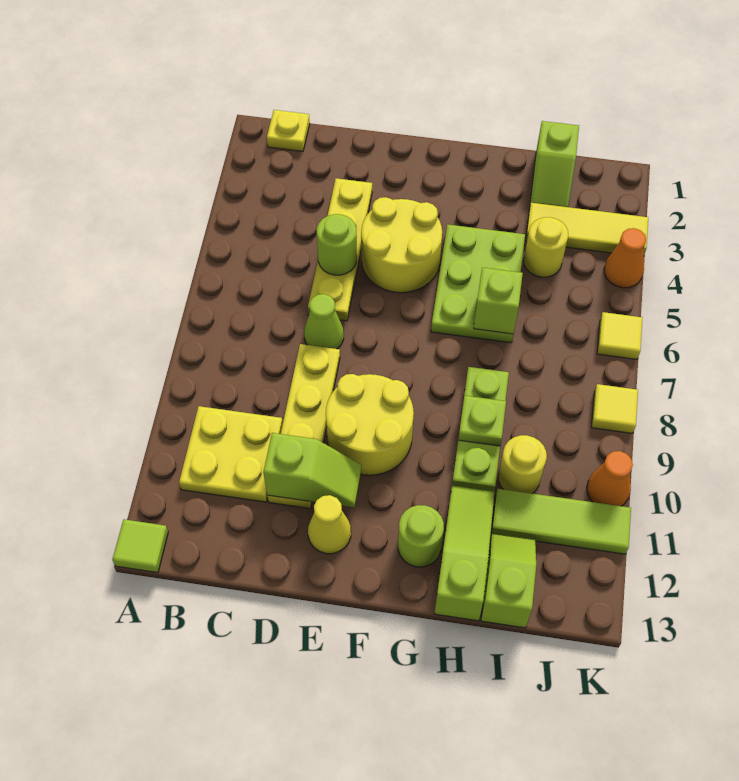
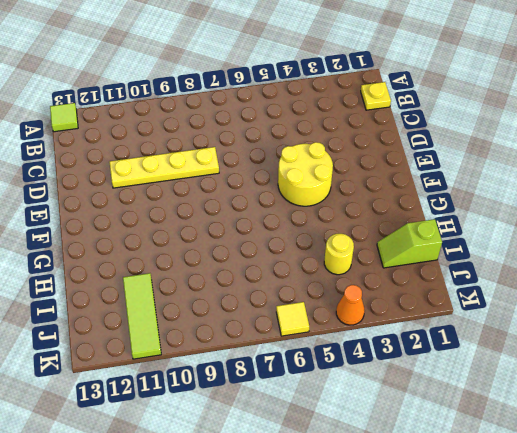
none -> yellow 2x2 plate [179,406,283,502]
none -> yellow 1x4 plate [308,178,372,321]
none -> lime 1x1 cone [304,294,344,349]

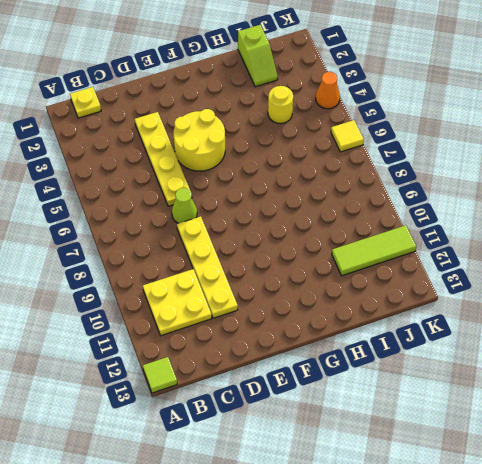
none -> yellow 2x2 round brick [326,374,414,475]
none -> yellow 1x1 cone [308,495,351,554]
none -> lime 2x3 plate [431,224,525,343]

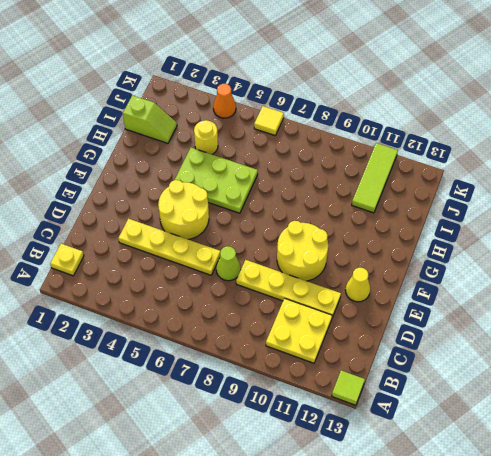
none -> lime 1x1 round brick [398,505,444,567]
none -> lime 1x3 plate [452,367,509,491]
none -> lime 1x3 slope [435,485,494,621]

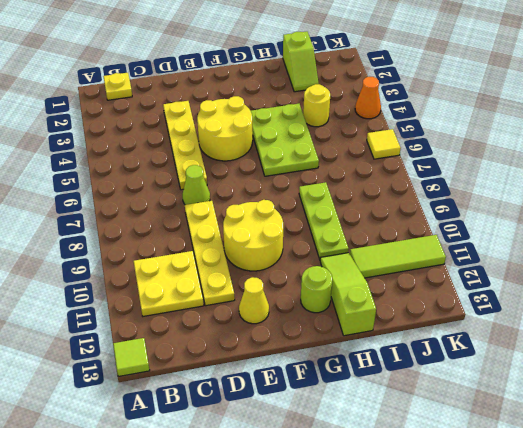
none -> yellow 1x3 tile [526,203,648,255]
none -> yellow 1x1 round brick [498,435,547,493]
none -> lime 1x2 slope [481,533,536,628]

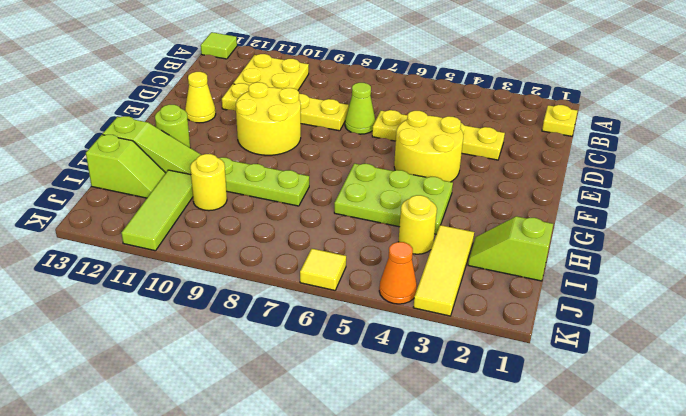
none -> yellow 1x1 tile [592,384,638,433]
none -> orange 1x1 cone [587,451,633,506]
none -> lime 1x1 round brick [317,214,357,275]

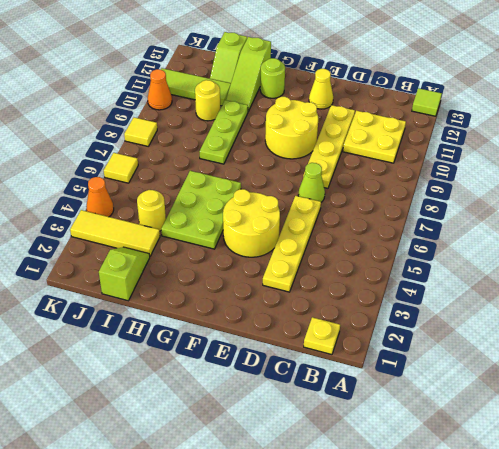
none -> lime 1x1 round brick [317,214,357,275]
none -> lime 1x2 slope [263,433,361,508]
none -> lime 1x1 brick [474,268,523,334]

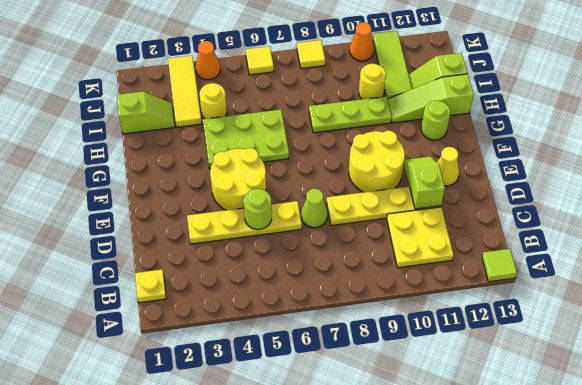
none -> lime 1x1 brick [474,268,523,334]
none -> lime 1x1 plate [458,396,506,446]

